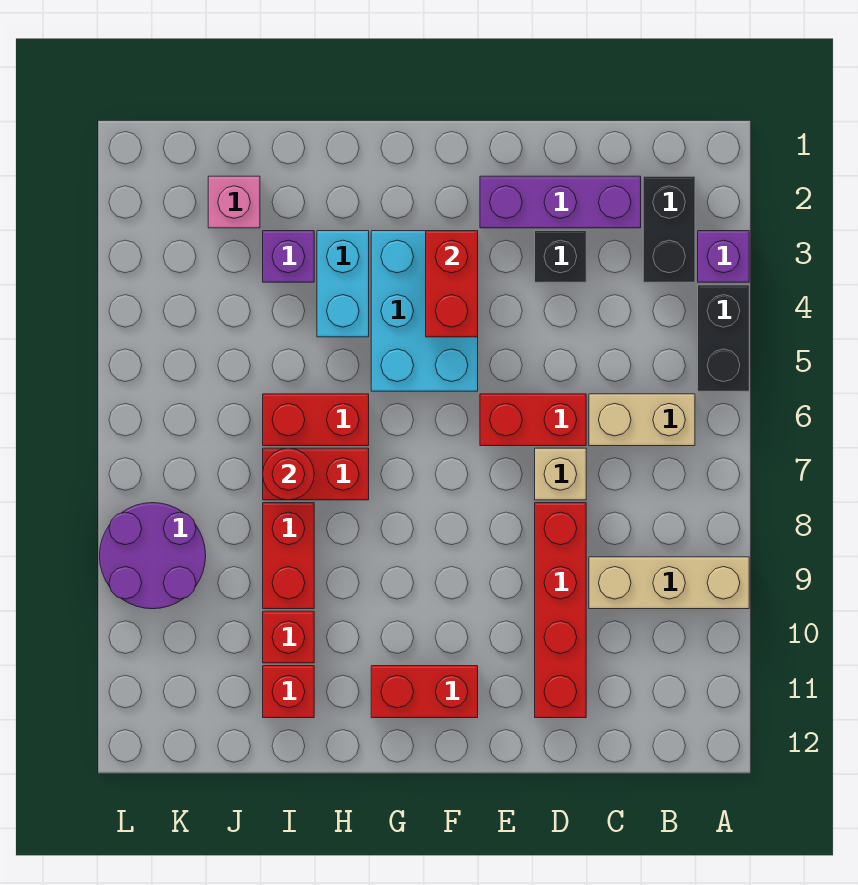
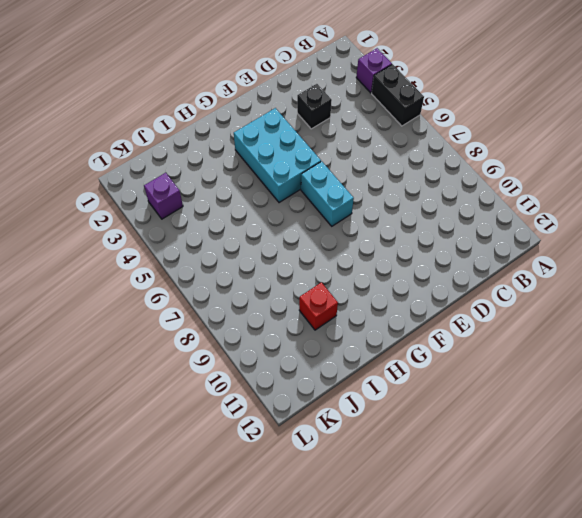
cyan 1x2 brick [301,161,354,226] -> cyan 1x2 brick moved to [317,231,369,337]
purple 1x1 brick [144,173,183,219] -> purple 1x1 brick moved to [263,231,314,282]
none -> tan 1x3 brick [589,557,749,609]
none -> black 1x2 brick [643,176,695,282]
none -> tan 1x2 brick [589,394,695,446]

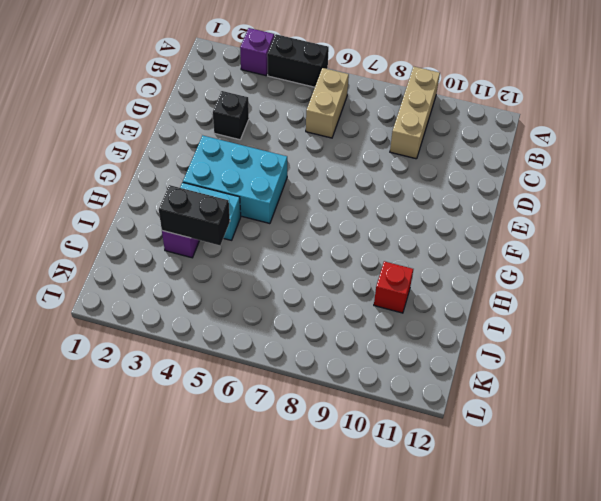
black 1x2 brick [159,185,230,245] -> black 1x2 brick moved to [643,176,695,282]
none -> purple 1x3 brick [480,176,641,228]
none -> red 1x2 brick [480,394,586,446]
none -> tan 1x1 brick [535,448,586,500]

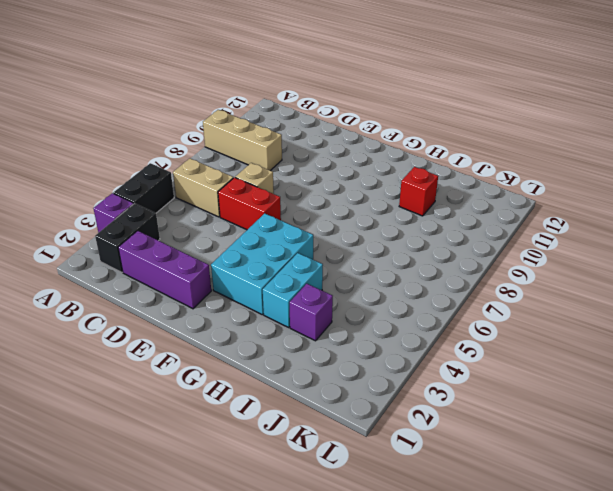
none -> black 1x1 brick [535,231,586,282]
none -> red 1x4 brick [535,503,586,718]
none -> red 1x2 brick [371,666,478,718]

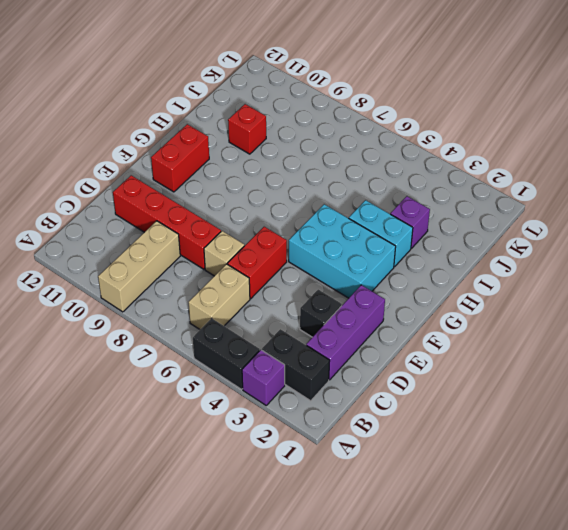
none -> red 1x2 brick [263,394,369,446]
none -> red 1x2 brick [263,448,369,500]
none -> red 1x2 brick [263,503,314,609]

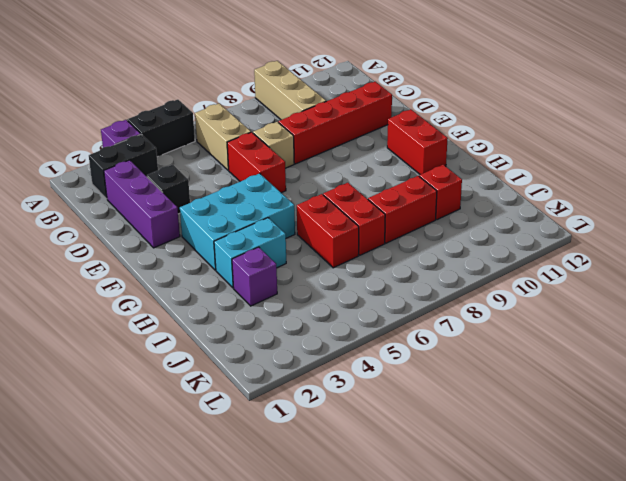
none -> red 1x1 brick [263,666,314,718]
none -> pink 1x1 brick [208,176,260,228]
none -> purple 2x2 round brick [99,503,206,609]

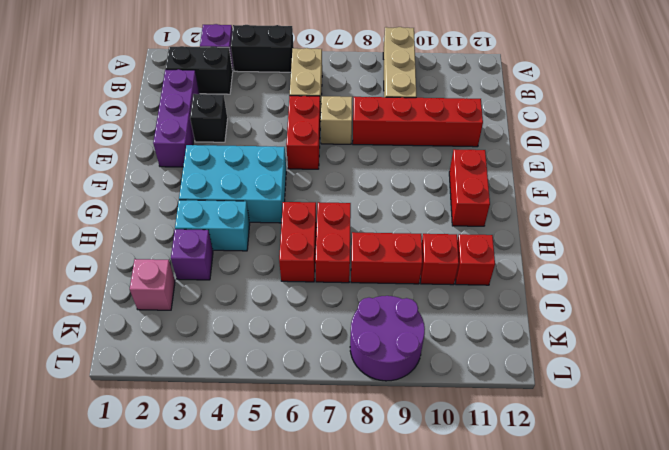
none -> red 1x2 brick [426,231,478,337]
none -> red 1x1 round brick [263,448,314,500]

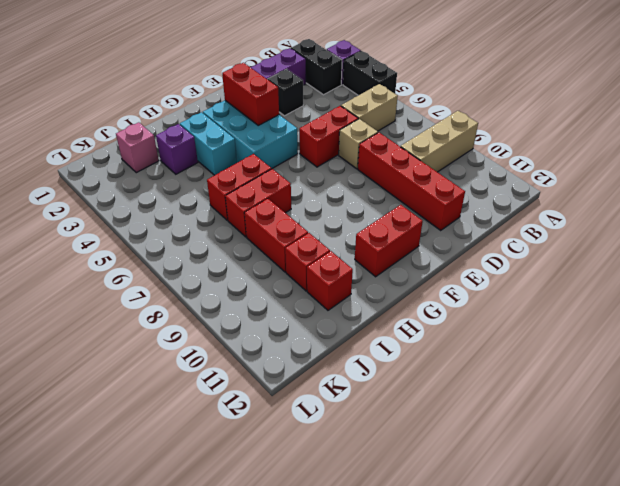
none -> purple 2x2 round brick [99,503,206,609]
none -> red 1x1 round brick [263,448,314,500]

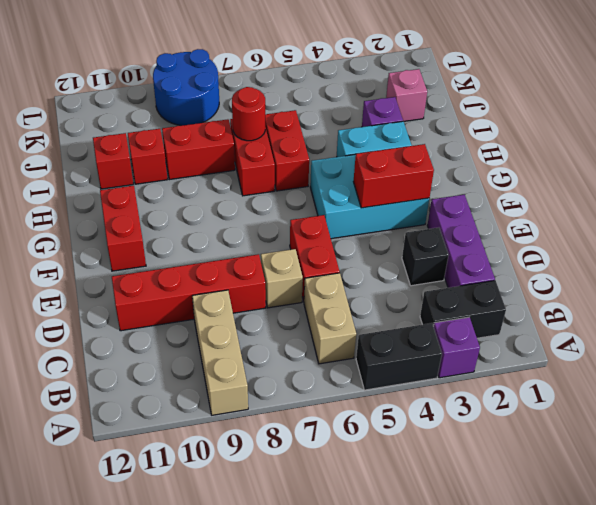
blue 2x2 round brick [153,49,219,126] -> purple 2x2 round brick [99,503,206,609]

